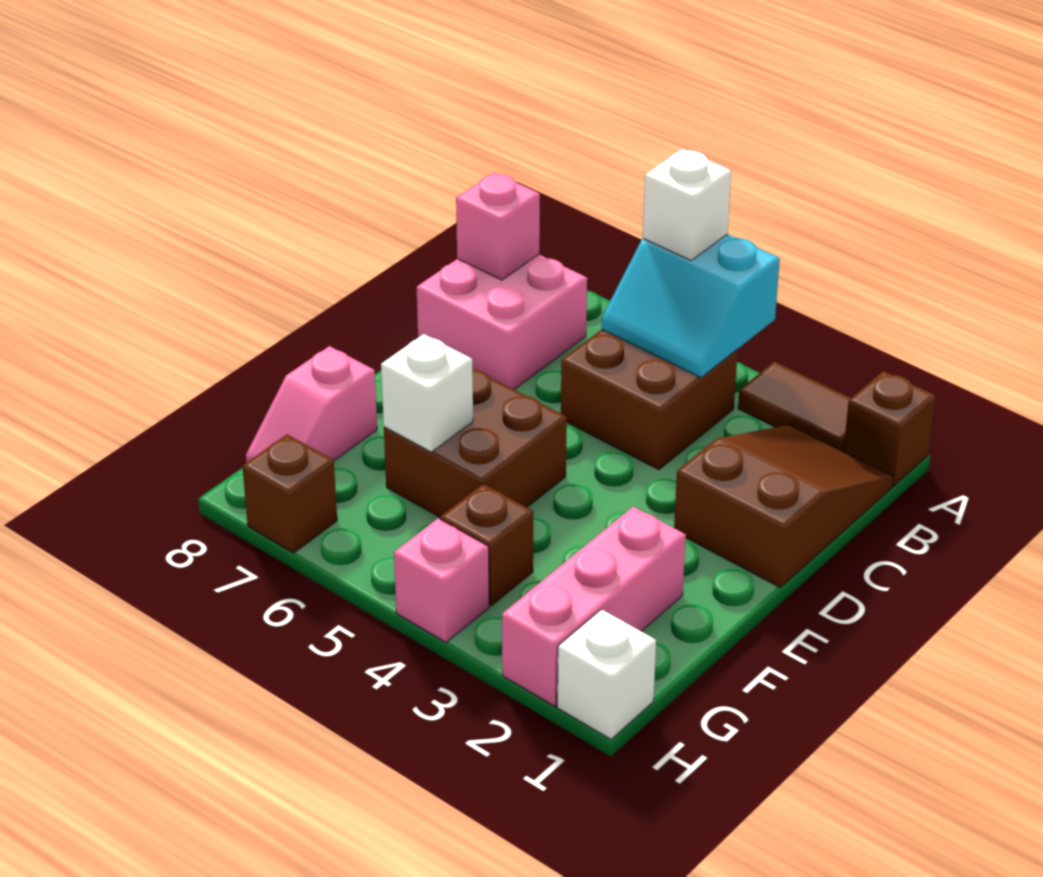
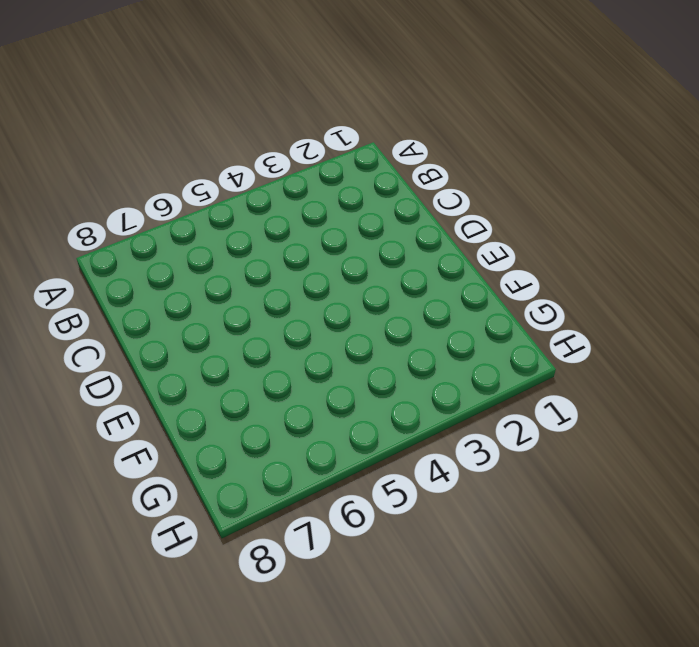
none -> brown 1x1 brick [843,371,936,486]
none -> brown 1x2 tile [738,362,851,451]
none -> brown 2x3 slope [674,425,894,587]

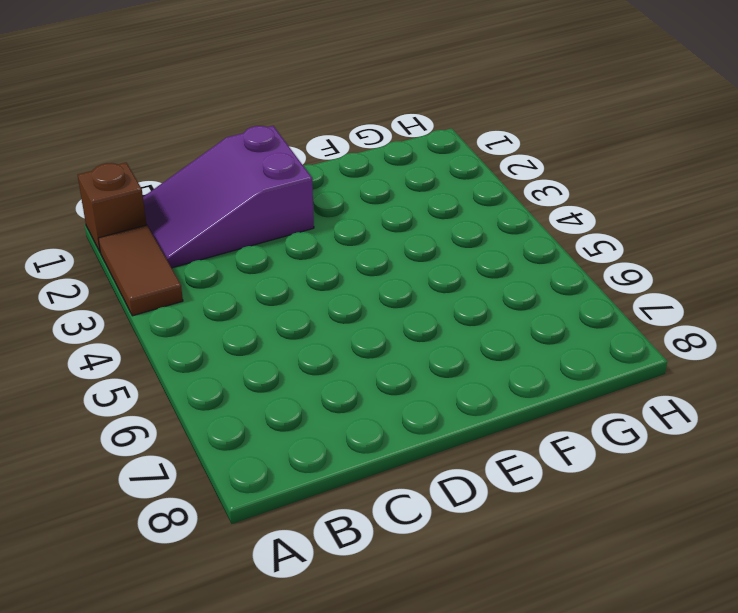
purple 2x3 slope [143,126,314,268] -> brown 2x3 slope [674,425,894,587]
none -> brown 2x2 brick [561,330,738,470]
none -> pink 2x2 brick [417,255,587,390]
none -> brown 2x2 brick [384,368,567,517]

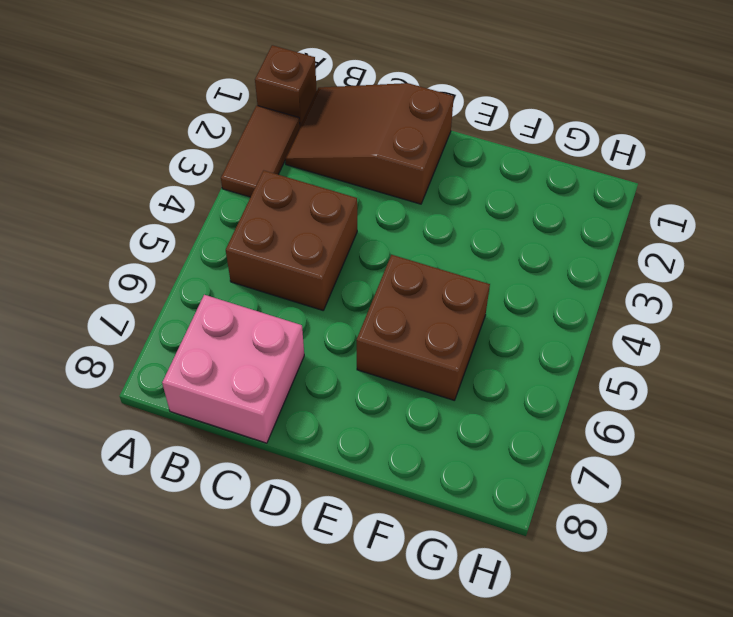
none -> pink 1x3 brick [502,507,686,706]
none -> pink 1x2 slope [246,346,377,463]
none -> brown 1x1 brick [440,484,533,606]

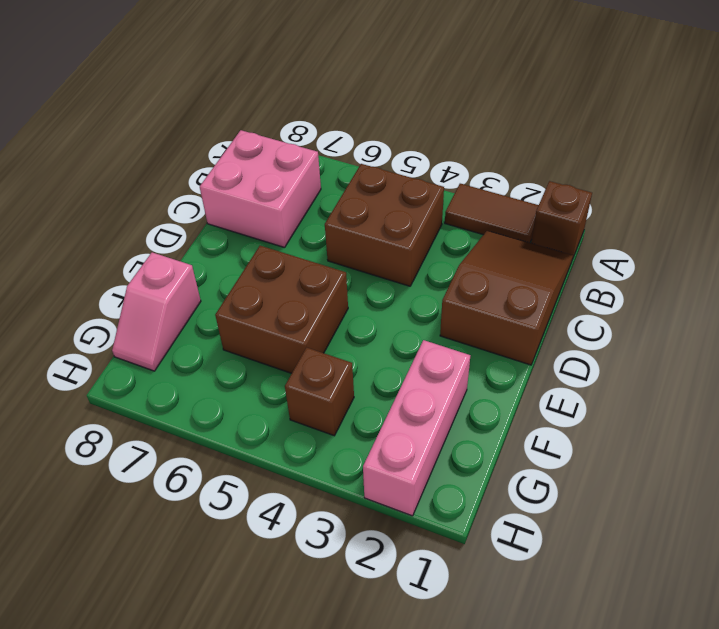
none -> white 1x1 brick [557,610,656,739]
none -> pink 1x1 brick [394,519,489,642]
none -> brown 1x1 brick [242,434,337,553]

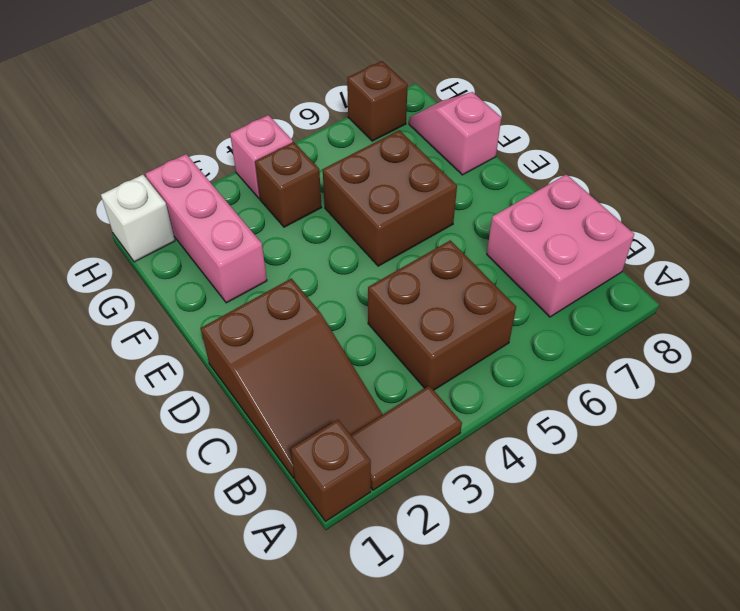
none -> cyan 2x2 slope [602,234,780,378]
none -> pink 1x1 brick [456,173,540,280]
none -> white 1x1 brick [381,334,473,452]

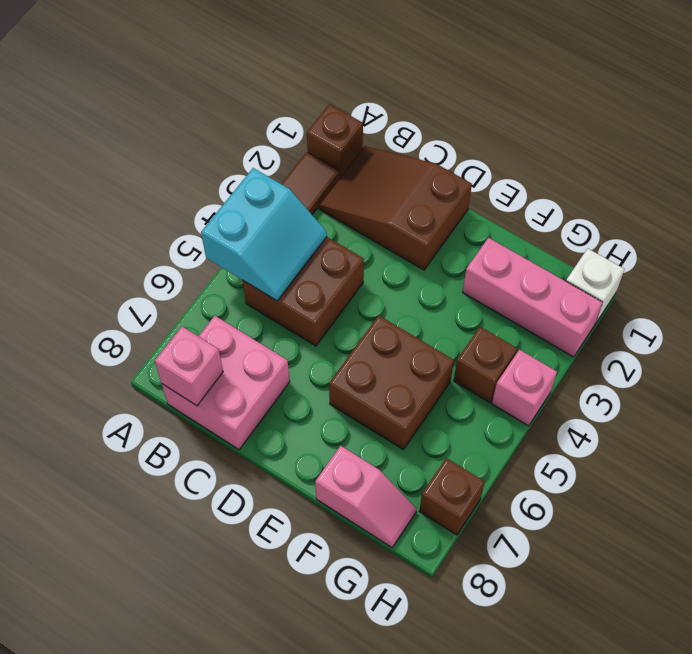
none -> white 1x1 brick [381,334,473,452]
none -> white 1x1 brick [643,149,732,260]

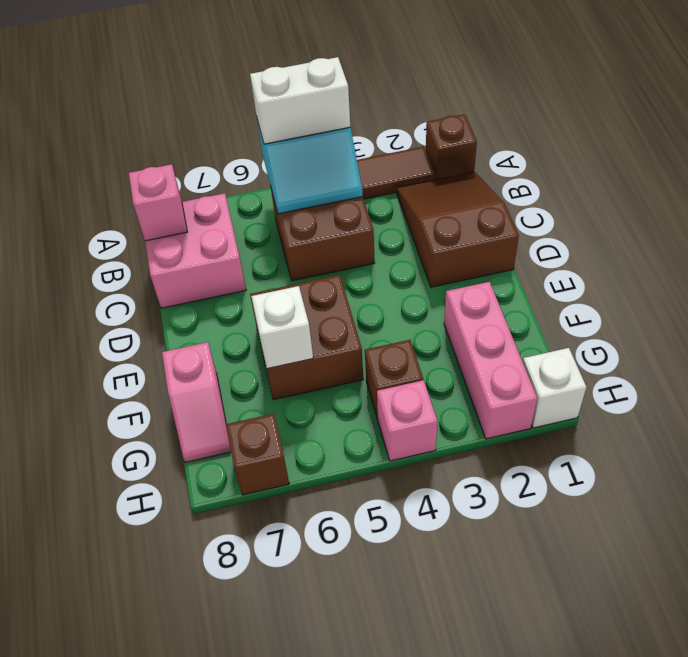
white 1x2 brick [250,57,350,144] -> white 1x1 brick [643,149,732,260]

